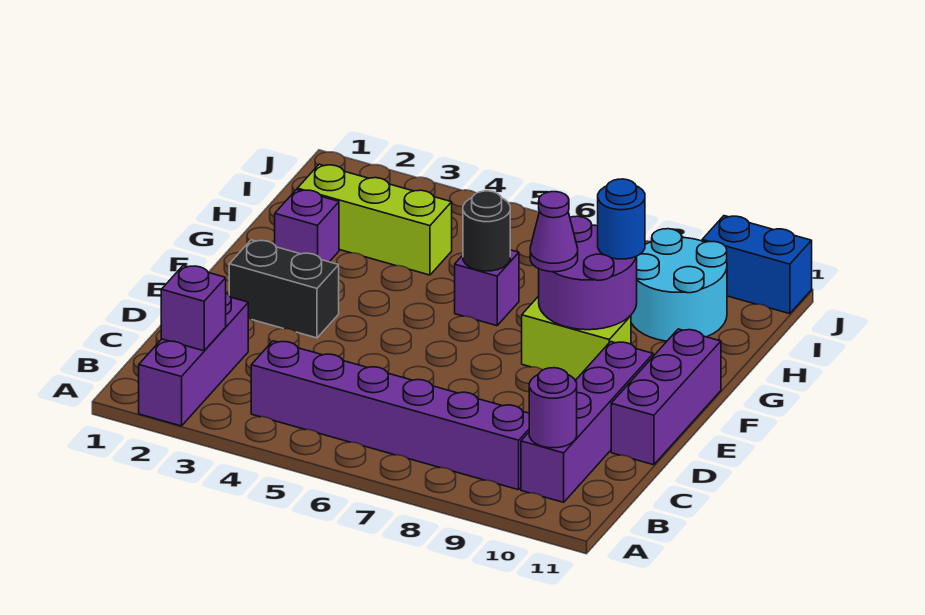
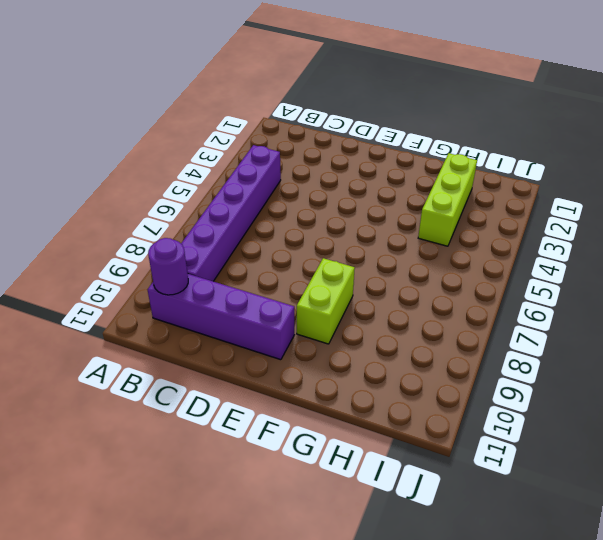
none -> purple 1x3 brick [139,293,248,426]
none -> purple 1x3 brick [611,329,721,465]
none -> black 1x2 brick [229,240,339,338]

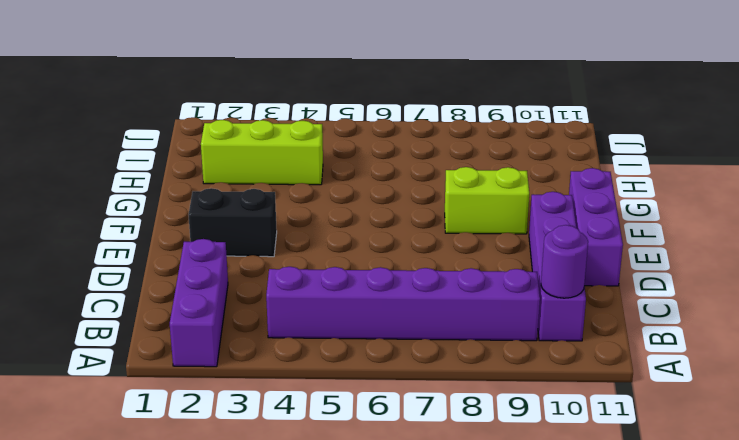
none -> purple 1x1 brick [275,190,339,262]
none -> purple 1x1 brick [455,250,519,326]
none -> cyan 2x2 round brick [631,229,727,341]

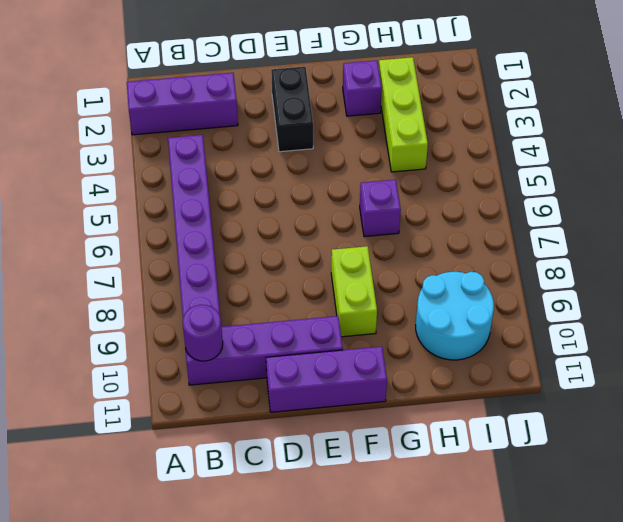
none -> blue 1x2 brick [702,216,812,314]
none -> purple 1x1 brick [161,265,226,351]
none -> purple 2x2 round brick [539,216,637,330]

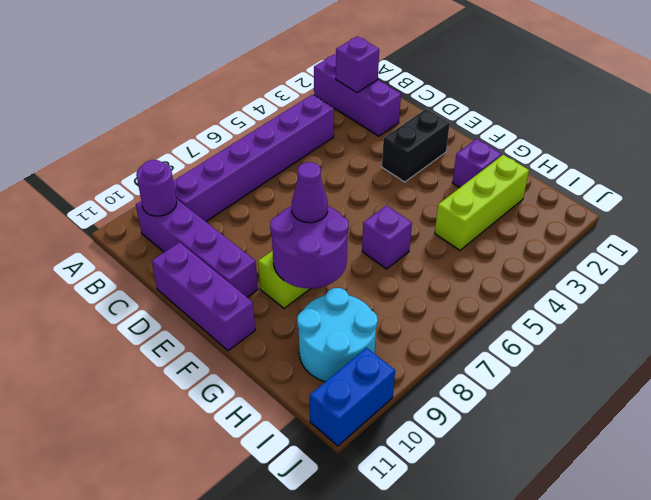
none -> black 1x1 round brick [463,191,510,271]
none -> blue 1x1 round brick [598,179,645,259]

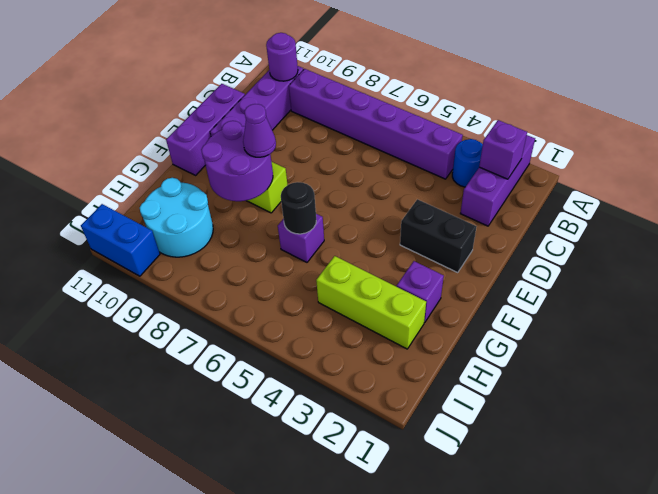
blue 1x1 round brick [452,139,483,187] -> blue 1x1 round brick moved to [598,179,645,259]

